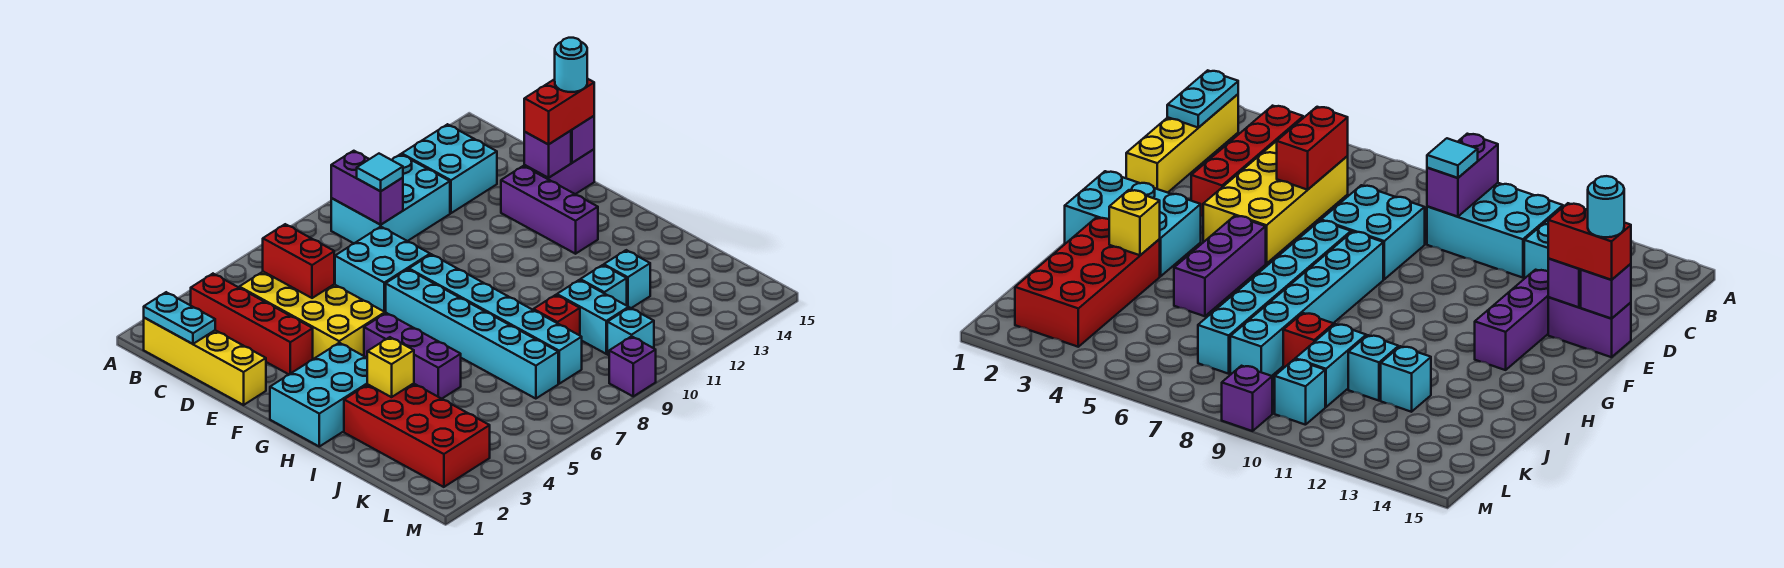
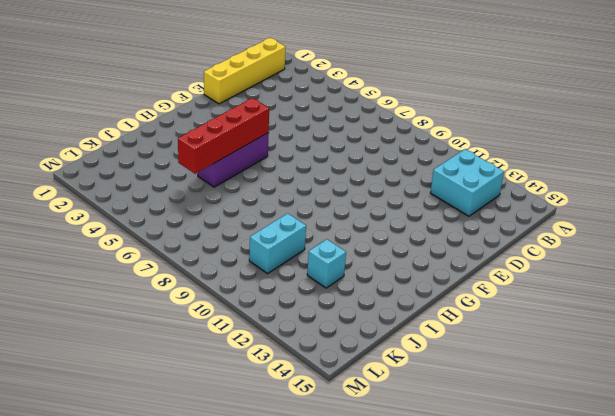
red 1x4 brick [178,98,269,174] -> red 1x4 brick moved to [191,274,313,374]
none -> cyan 2x3 brick [331,154,450,243]
none -> yellow 2x4 brick [239,272,385,359]
none -> cyan 2x2 brick [335,227,430,313]

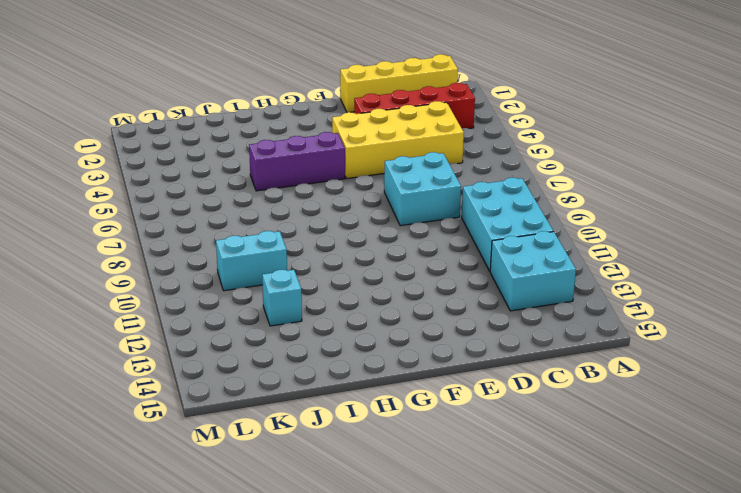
none -> purple 1x3 brick [501,166,598,254]
none -> purple 1x2 brick [524,149,594,194]
none -> cyan 1x6 brick [386,269,558,399]

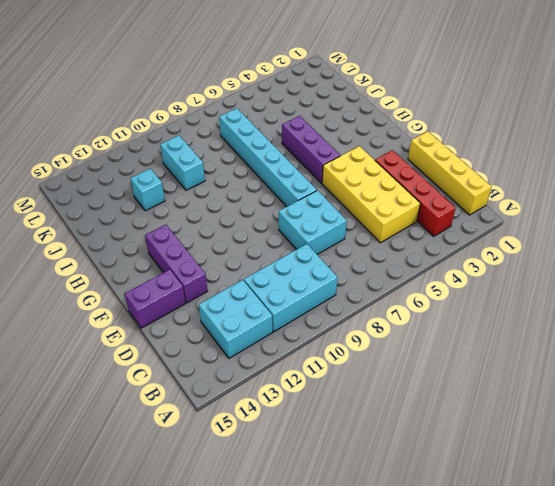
none -> cyan 1x6 brick [409,254,582,384]
none -> cyan 2x3 brick [270,343,367,446]
none -> red 2x4 brick [344,383,490,487]

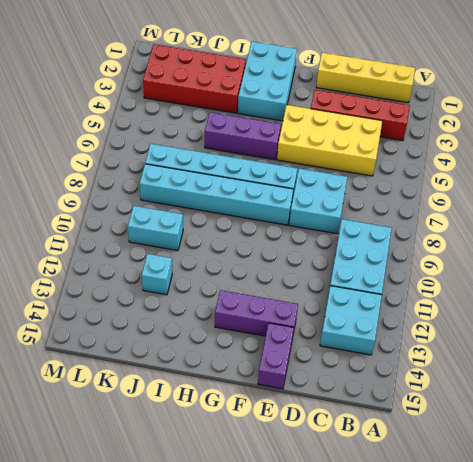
none -> red 1x1 brick [533,295,580,335]
none -> cyan 1x1 brick [580,265,627,306]
none -> cyan 1x1 brick [607,308,654,355]

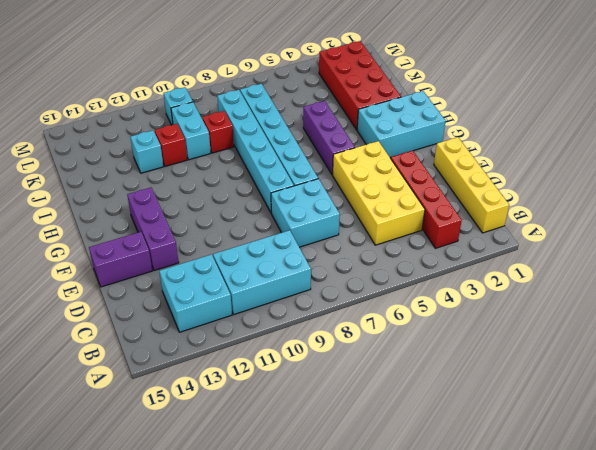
red 1x1 brick [155,124,187,166] -> cyan 1x1 brick [580,265,627,306]
none -> purple 1x1 brick [609,336,656,396]
none -> cyan 1x2 plate [144,292,215,344]
none -> purple 1x2 brick [331,151,403,225]

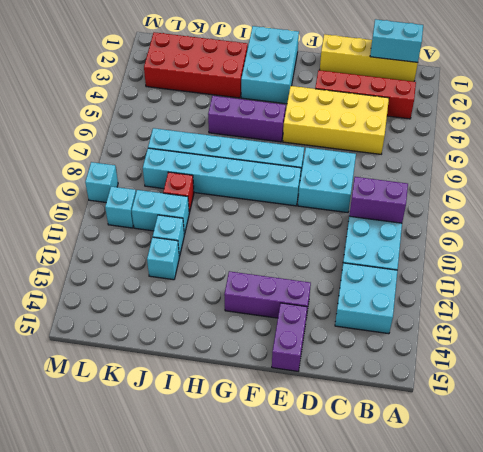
cyan 1x2 brick [370,19,423,62] -> cyan 1x2 plate [144,292,215,344]
cyan 1x1 brick [85,162,118,202] -> purple 1x1 brick [609,336,656,396]
none -> red 1x2 brick [263,224,334,298]
none -> purple 1x1 brick [524,131,571,178]
none -> purple 1x1 brick [571,116,594,163]

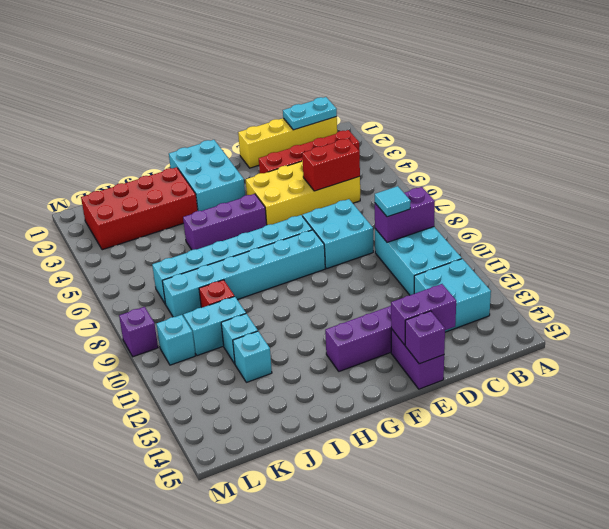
purple 1x2 brick [391,284,456,345] -> purple 1x1 brick [524,131,571,178]
none -> yellow 1x1 brick [367,337,414,397]
none -> red 1x2 brick [524,79,594,145]
none -> cyan 1x1 round brick [555,38,587,92]

